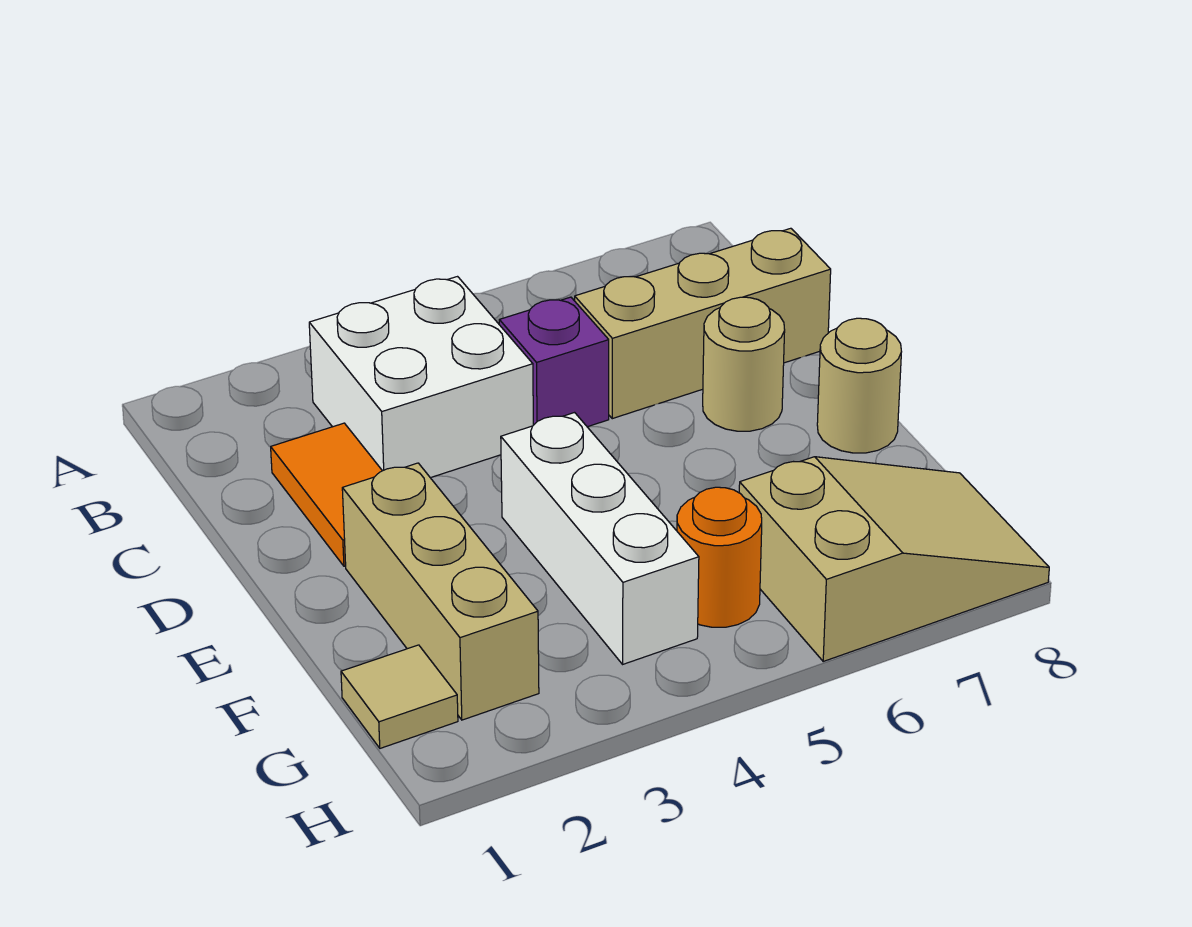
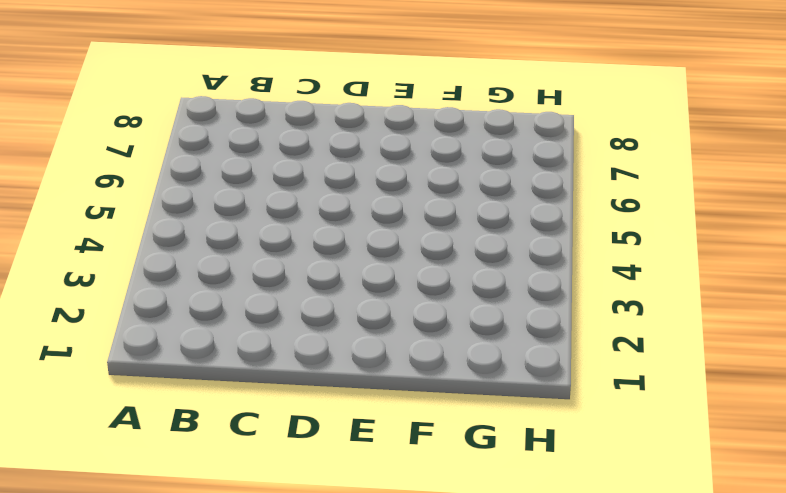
none -> white 2x2 brick [309,277,533,478]
none -> orange 1x2 tile [271,423,382,566]

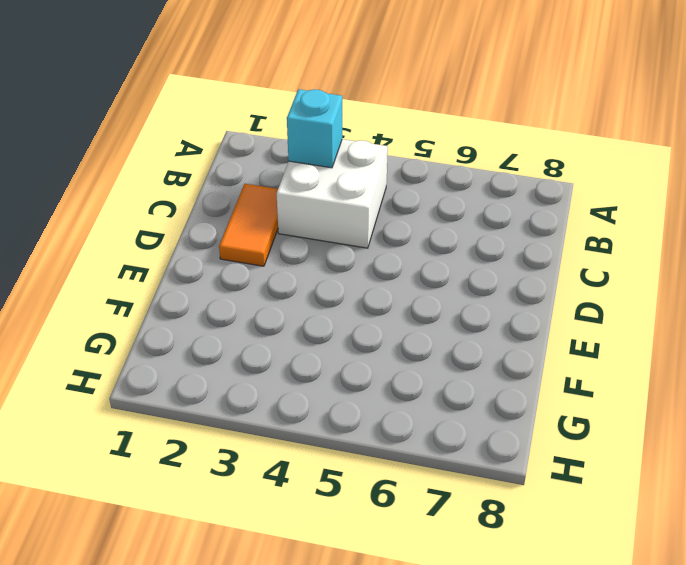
cyan 1x1 brick [287,89,342,168] -> none
none -> purple 1x1 brick [499,297,609,427]
none -> tan 1x3 brick [575,228,831,419]

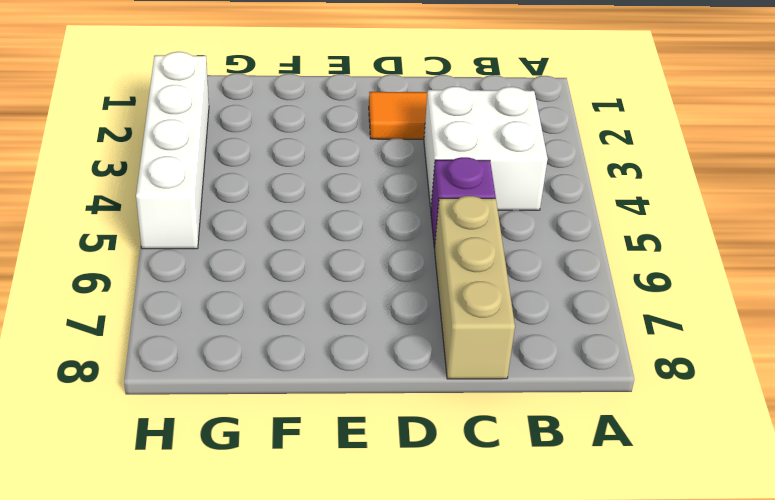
white 1x4 brick [136,52,209,249] -> none
none -> tan 1x1 round brick [703,297,785,431]
none -> tan 1x3 brick [342,463,539,720]

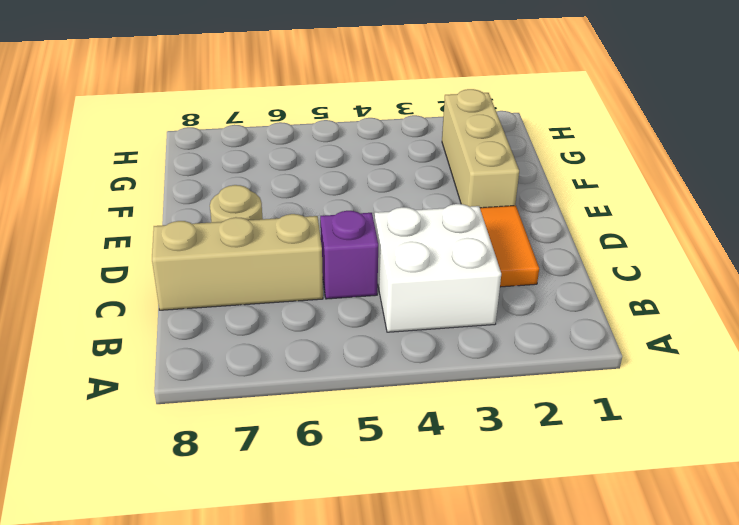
none -> white 1x3 brick [501,413,699,664]
none -> tan 1x1 round brick [817,318,902,453]

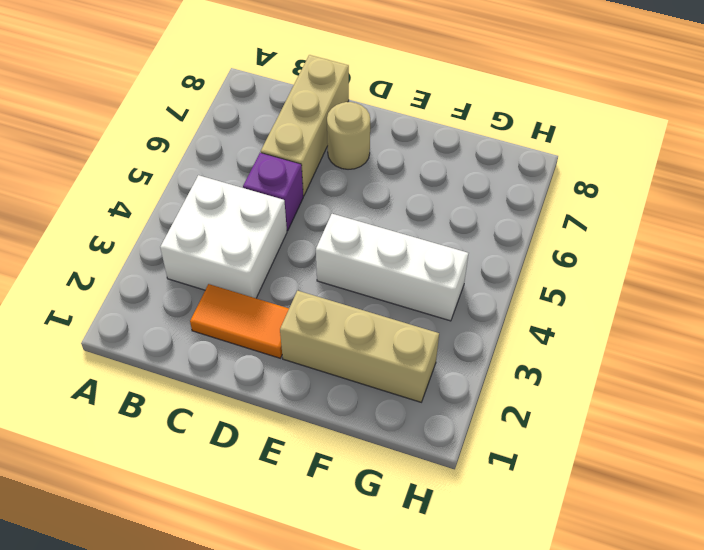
none -> tan 1x1 round brick [817,318,902,453]
none -> tan 1x1 tile [341,645,458,748]

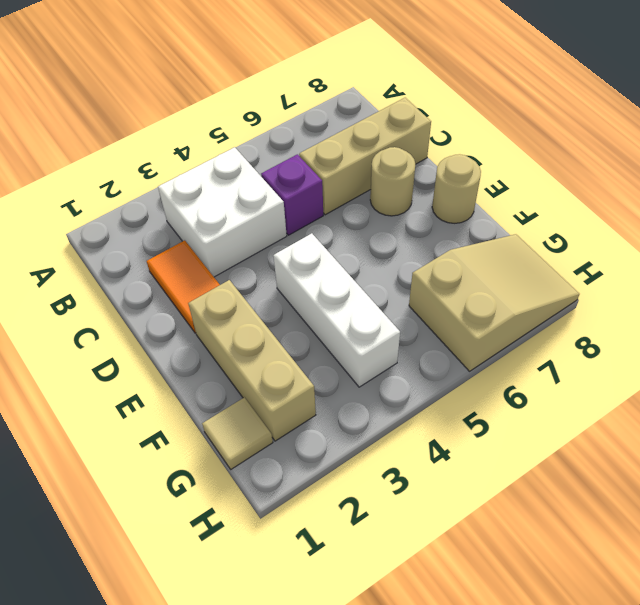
none -> orange 1x1 round brick [677,487,762,627]

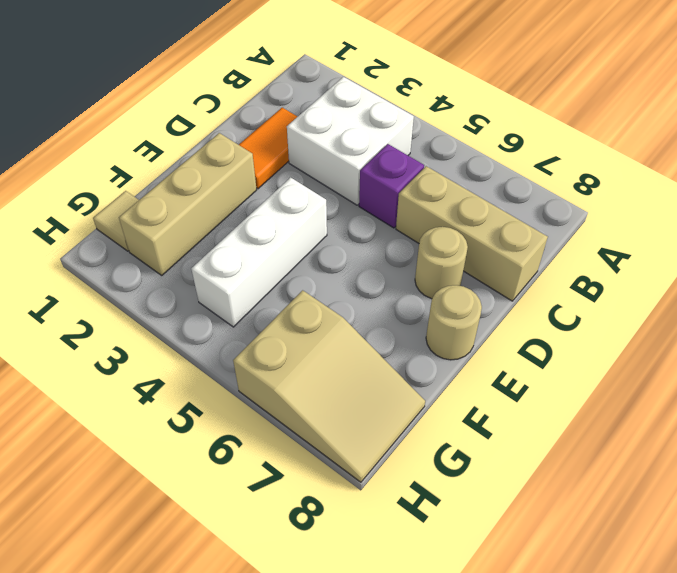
none -> orange 1x1 round brick [677,487,762,627]

